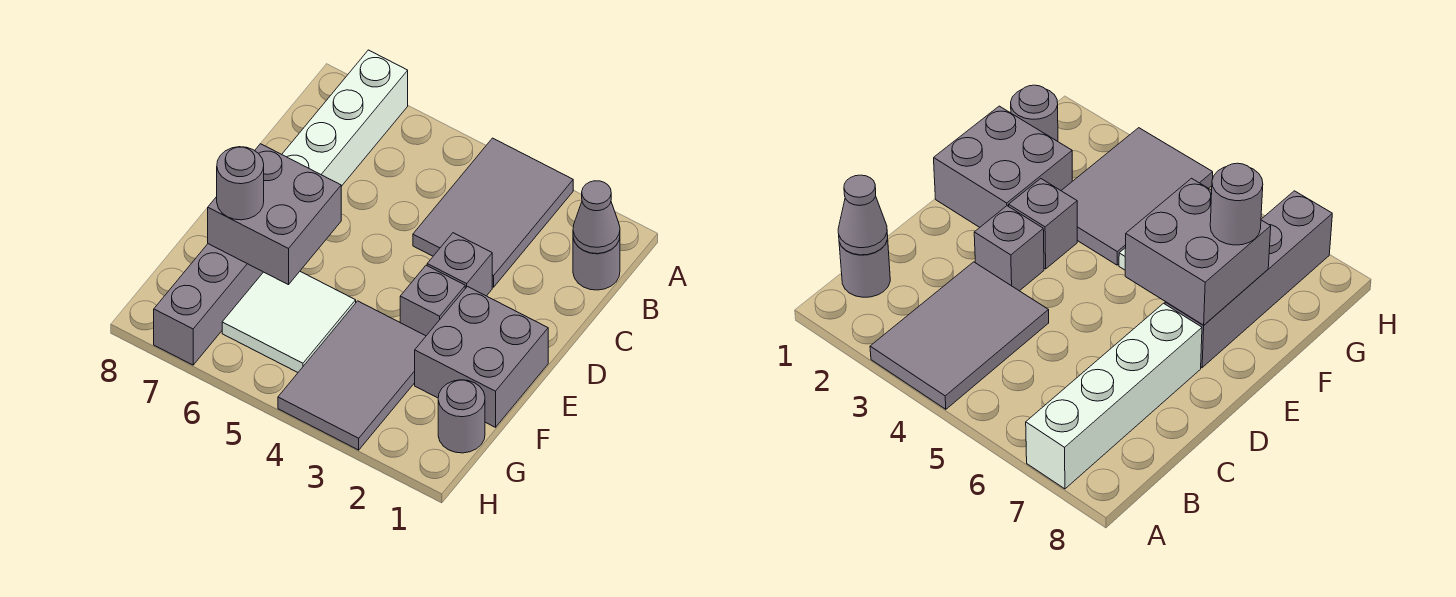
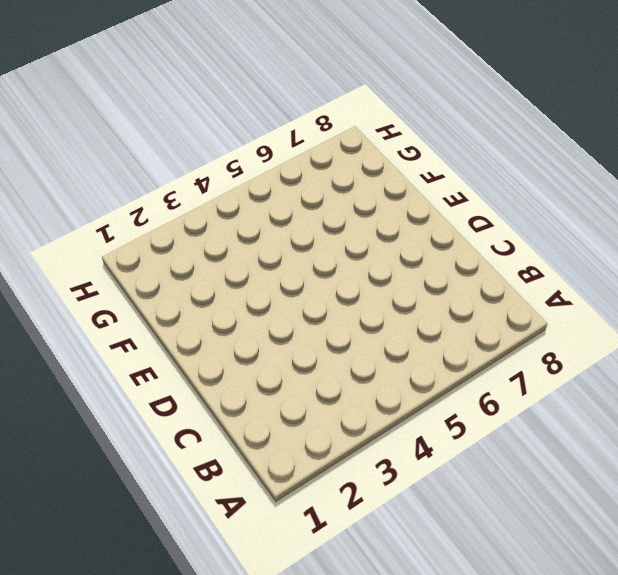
none -> grey 2x3 tile [413,138,573,287]
none -> white 1x4 brick [282,50,408,186]
none -> grey 1x1 round brick [573,238,620,290]

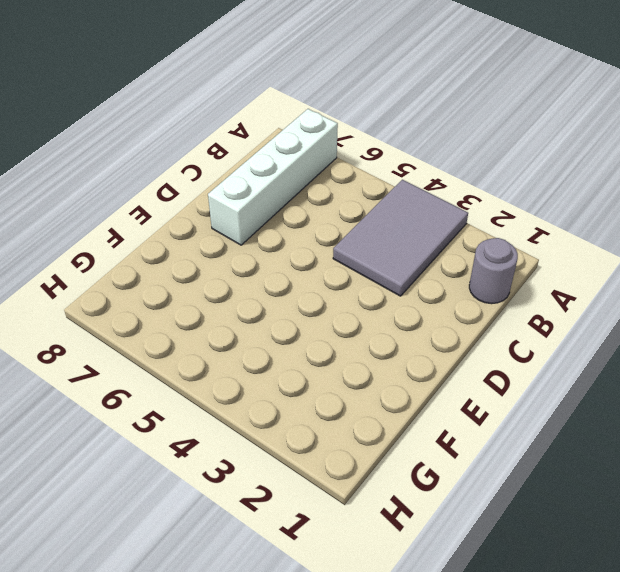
none -> grey 1x1 brick [427,233,492,296]
none -> grey 2x2 brick [415,287,548,427]
none -> grey 1x1 brick [400,265,465,336]

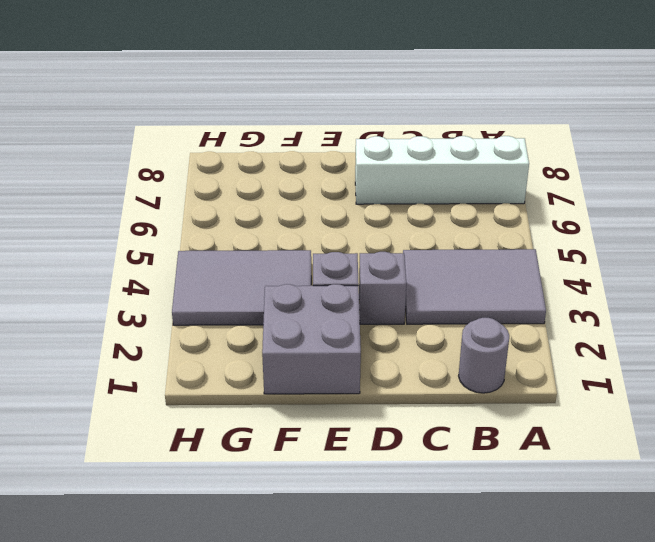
none -> grey 1x4 brick [154,244,263,365]
none -> white 2x2 tile [222,272,356,372]
none -> grey 1x1 round brick [438,380,485,453]

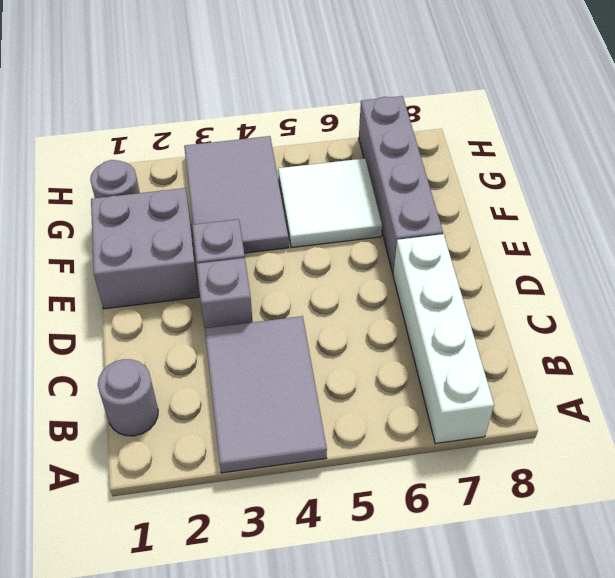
none -> grey 1x1 cone [573,181,620,254]
none -> grey 2x2 brick [208,144,341,285]
none -> grey 1x1 round brick [217,147,264,220]

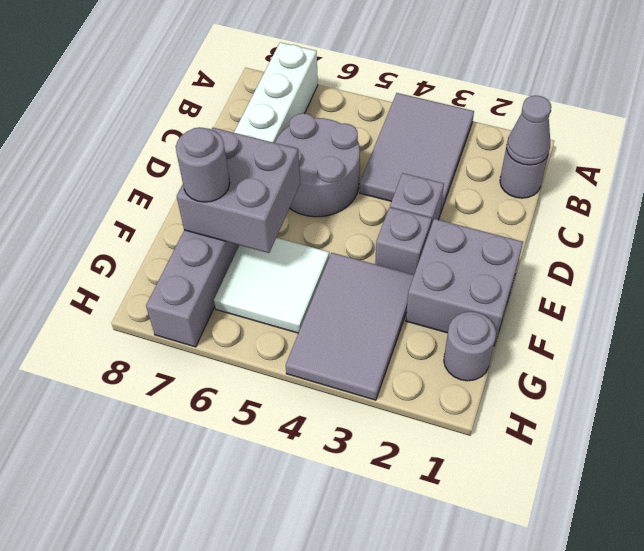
grey 2x2 round brick [275,113,360,217] -> none

